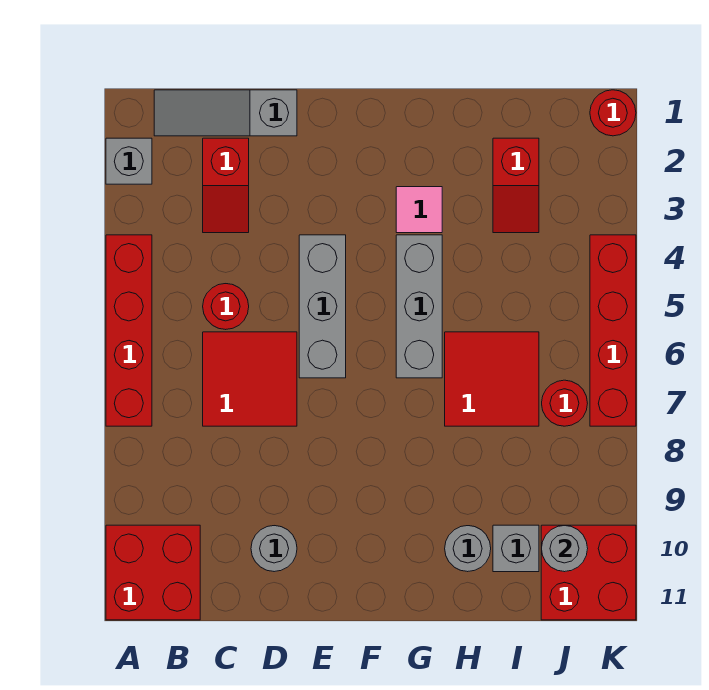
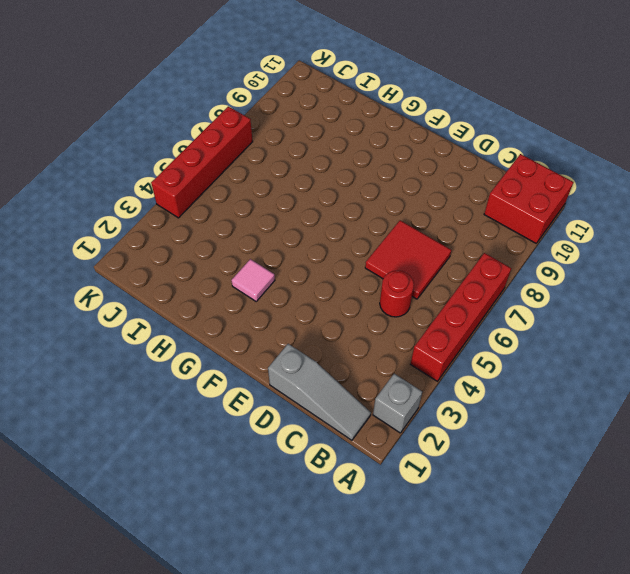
none -> red 1x2 slope [203,138,249,233]
none -> grey 1x1 round brick [251,526,297,572]
none -> grey 1x3 brick [299,235,346,378]

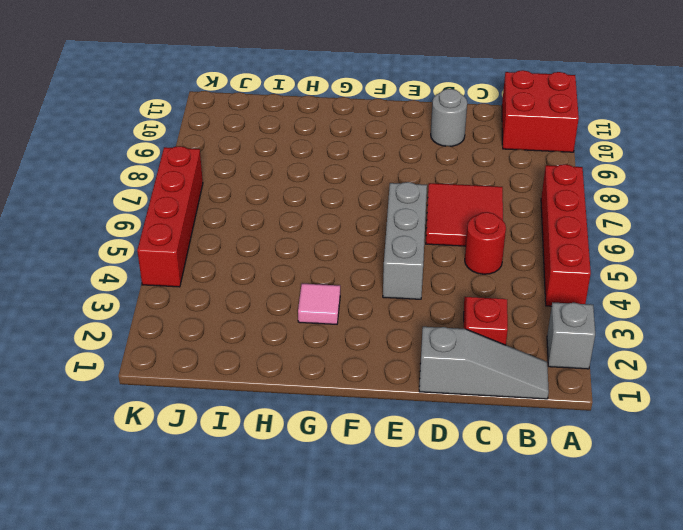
none -> grey 1x3 brick [396,235,442,378]
none -> red 2x2 tile [445,332,539,426]
none -> grey 1x1 round brick [445,526,491,572]

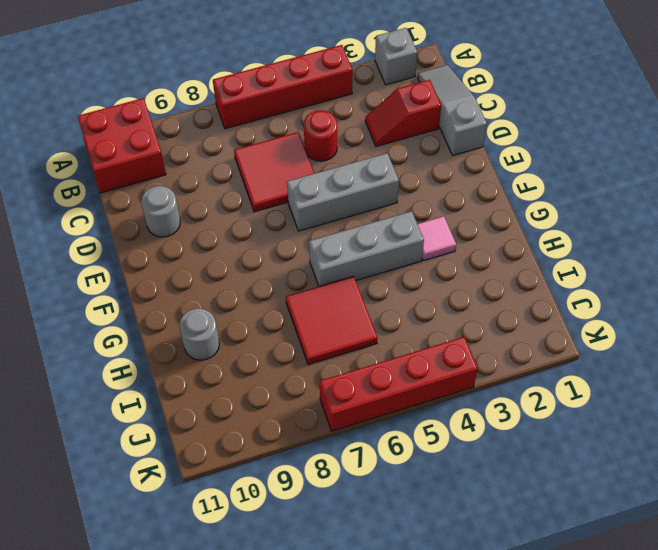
none -> red 1x2 slope [493,138,539,233]
none -> grey 1x1 brick [493,525,539,572]
none -> red 1x1 round brick [542,380,588,426]

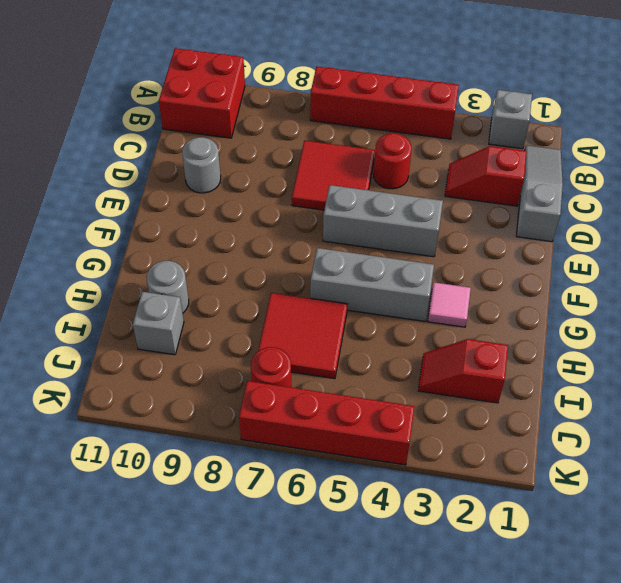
none -> red 2x2 brick [541,525,636,620]
none -> red 1x1 round brick [590,90,636,136]
none -> grey 1x1 round brick [541,525,588,572]

